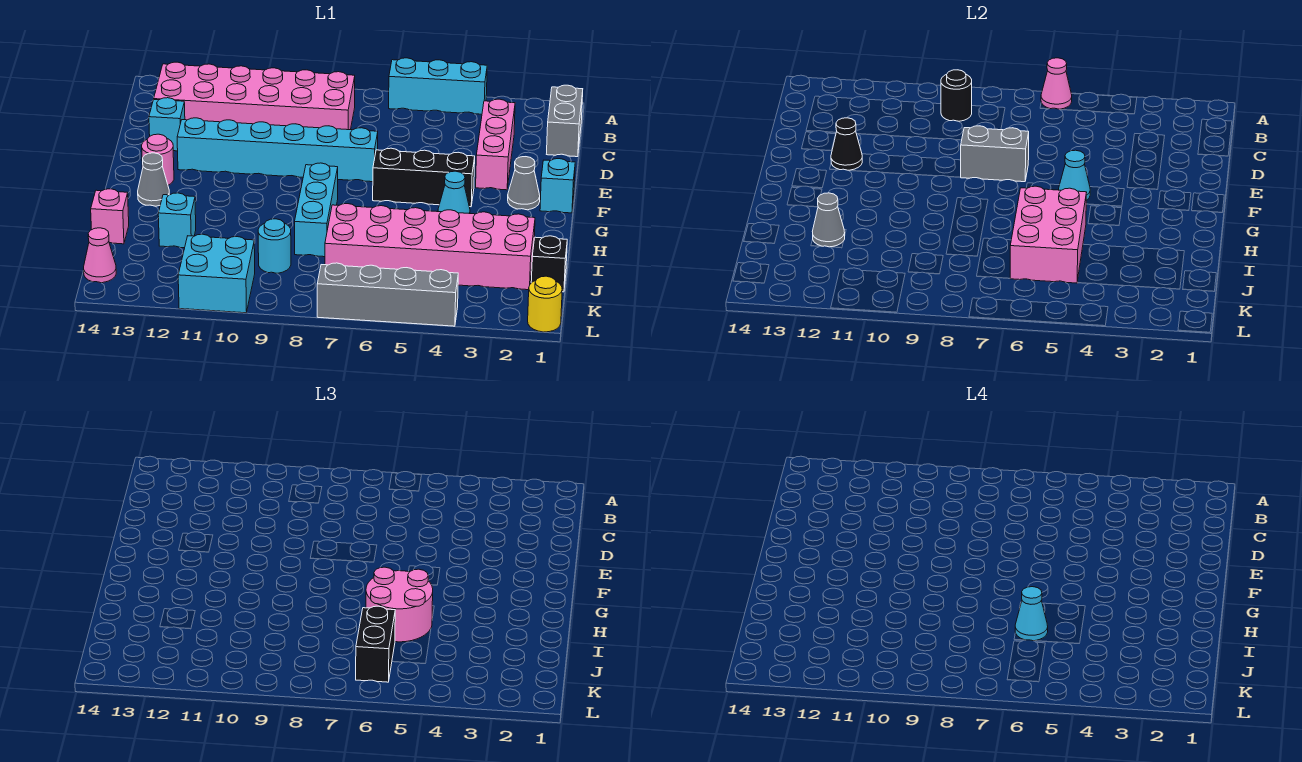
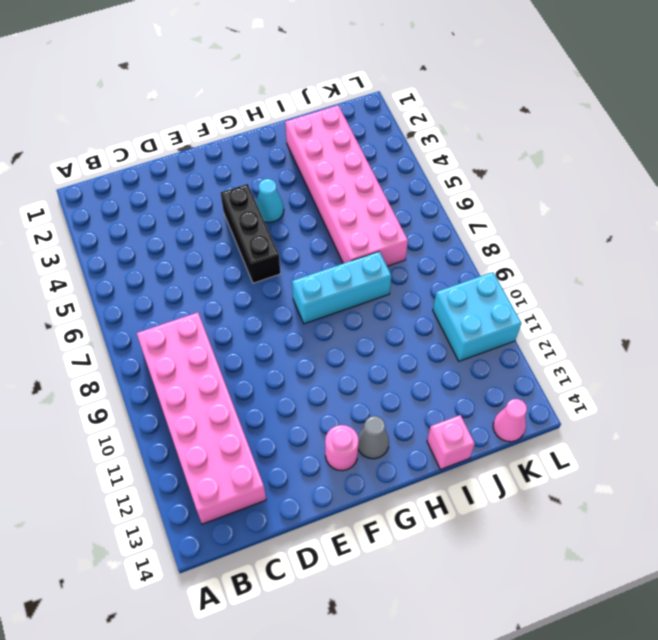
none -> cyan 1x3 brick [389,58,487,114]
none -> grey 1x2 brick [547,85,583,157]
none -> pink 1x3 brick [476,99,515,190]
none -> cyan 1x1 brick [149,98,185,151]

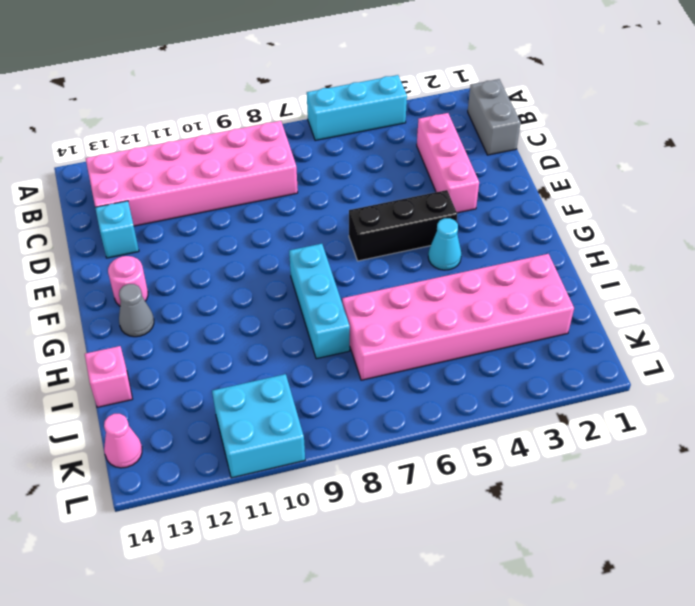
none -> cyan 1x6 brick [177,118,378,182]
none -> cyan 1x1 brick [540,159,575,213]
none -> grey 1x1 cone [508,157,540,210]
none -> cyan 1x1 brick [158,193,196,248]

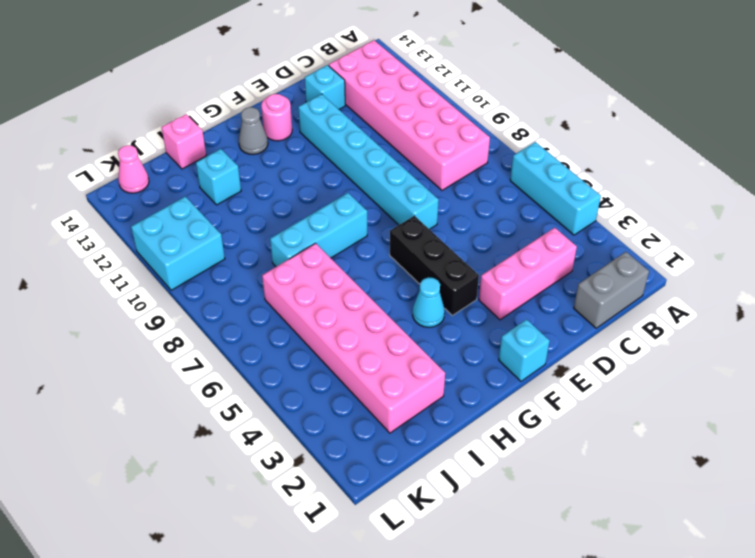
none -> grey 1x1 cone [508,157,540,210]
none -> black 1x1 brick [531,236,567,292]
none -> cyan 1x1 round brick [258,219,291,273]
none -> yellow 1x1 round brick [528,276,562,332]

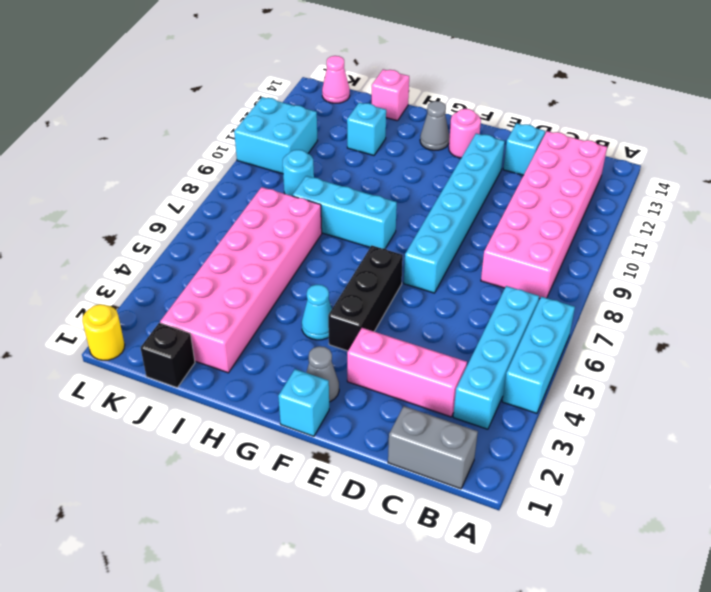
cyan 1x4 brick [453,286,539,429] -> none
none -> grey 1x4 brick [317,263,458,326]
none -> pink 1x1 cone [1041,58,1072,109]
none -> black 1x1 round brick [941,70,972,121]
none -> grey 1x2 brick [961,126,1029,182]

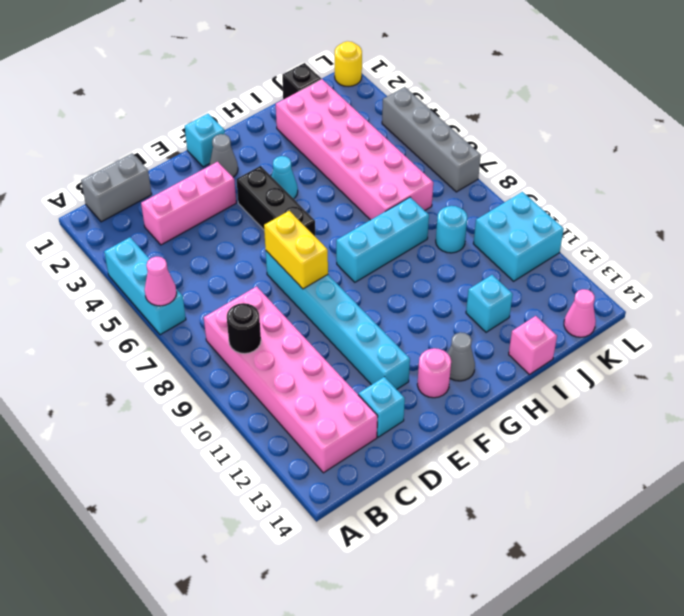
yellow 1x2 brick [264,211,328,289] -> grey 1x2 brick [961,126,1029,182]
none -> black 1x1 cone [831,118,862,170]
none -> cyan 1x1 cone [1059,150,1090,201]
none -> pink 2x3 brick [1010,186,1087,283]
none -> grey 1x1 cone [812,193,845,247]

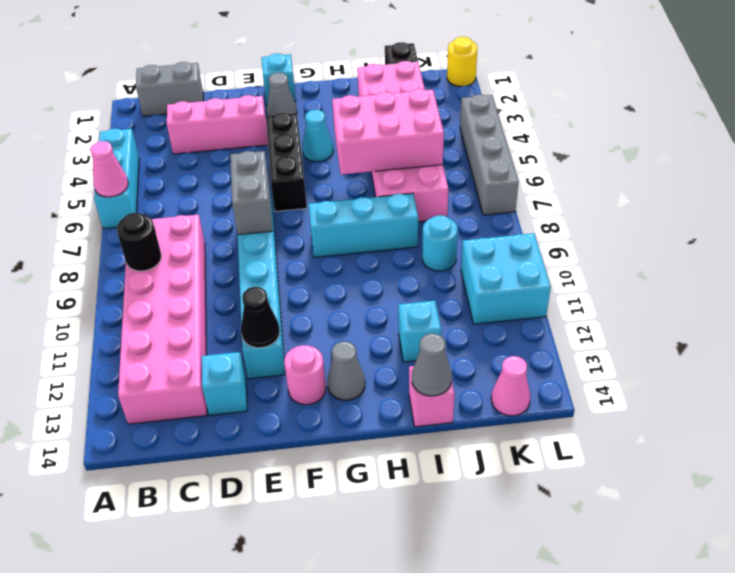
grey 1x1 cone [412,333,452,396] -> grey 1x1 cone moved to [812,193,845,247]
none -> cyan 1x1 cone [1059,150,1090,201]
none -> pink 2x2 round brick [366,567,433,642]
none -> black 1x2 brick [356,606,395,682]
none -> cyan 1x1 cone [1015,587,1048,641]

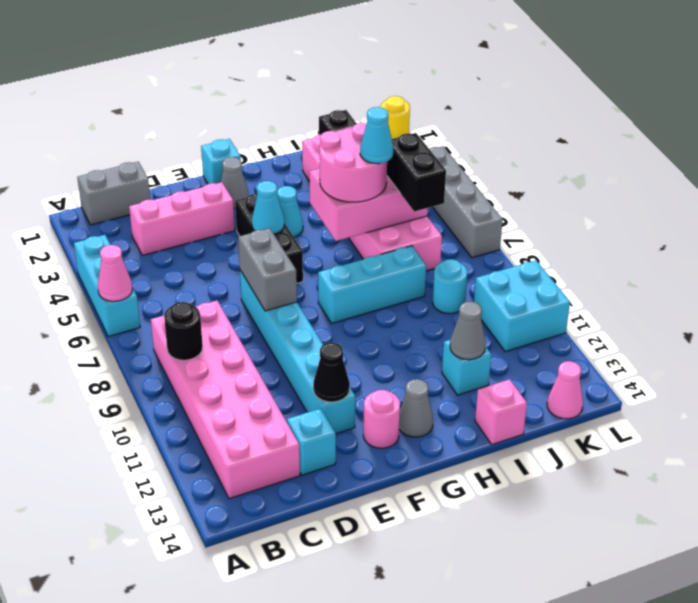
black 1x2 brick [387,133,446,211] -> black 1x2 brick turned to [356,606,395,682]

